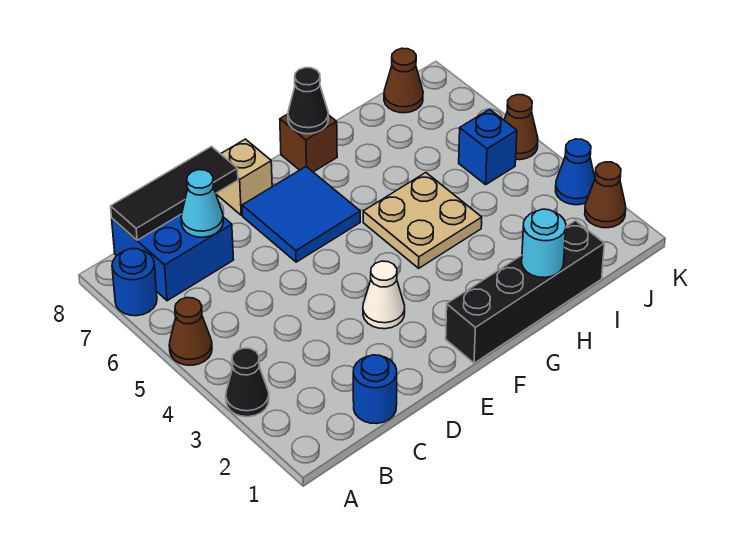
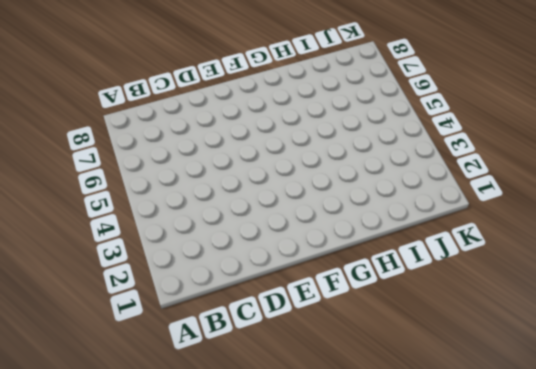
none -> black 1x1 cone [226,348,269,417]
none -> brown 1x1 cone [169,298,212,365]
none -> blue 1x1 round brick [112,249,157,316]

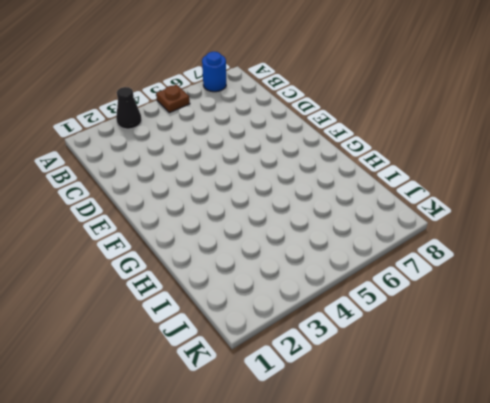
brown 1x1 plate [156,85,190,113] -> brown 1x1 cone [169,298,212,365]
none -> blue 2x2 brick [112,214,234,301]
none -> blue 1x1 round brick [353,355,397,424]
none -> white 1x1 cone [363,261,405,329]

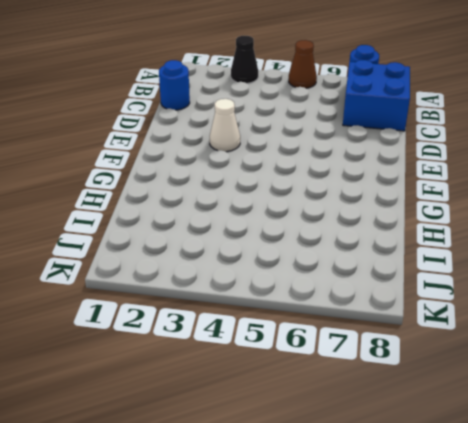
none -> blue 2x2 tile [242,167,360,262]
none -> tan 1x1 brick [216,139,272,215]
none -> black 1x4 brick [446,221,604,363]

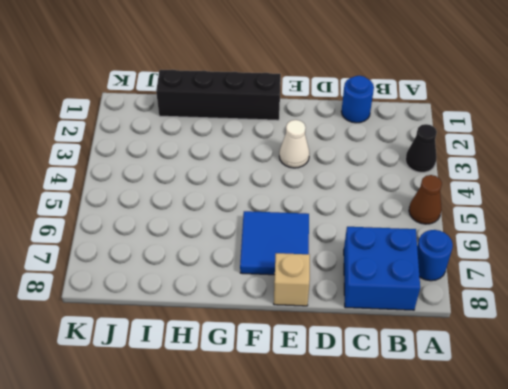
none -> tan 2x2 plate [363,173,482,268]
none -> brown 1x1 brick [280,114,337,172]
none -> blue 1x1 brick [459,109,517,185]

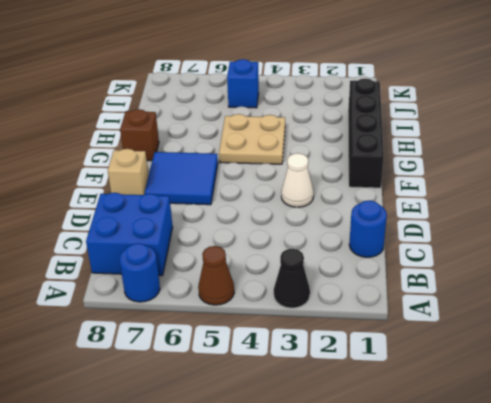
none -> brown 1x1 cone [384,48,423,113]
none -> brown 1x1 cone [585,162,626,228]
none -> blue 1x1 cone [556,139,595,205]

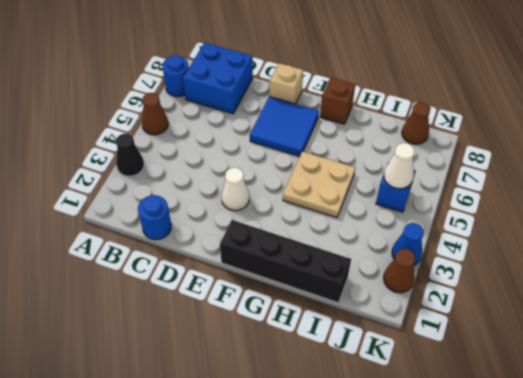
white 1x1 cone [384,143,414,189] -> none
none -> brown 1x1 cone [504,95,538,160]
none -> black 1x3 tile [111,147,238,240]
none -> cyan 1x1 cone [181,170,223,237]

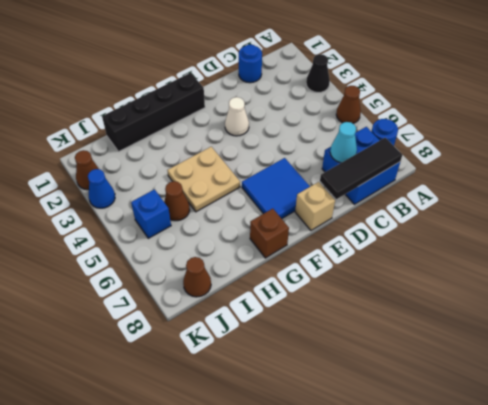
brown 1x1 cone [164,181,190,221] -> brown 1x1 cone moved to [504,95,538,160]
none -> black 1x1 cone [288,68,328,134]
none -> cyan 1x1 round brick [522,209,566,278]

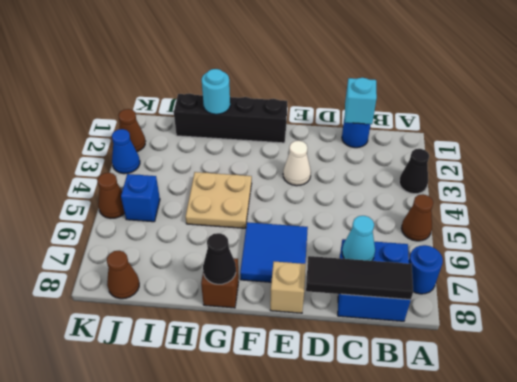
cyan 1x1 brick [345,78,377,124] -> none

